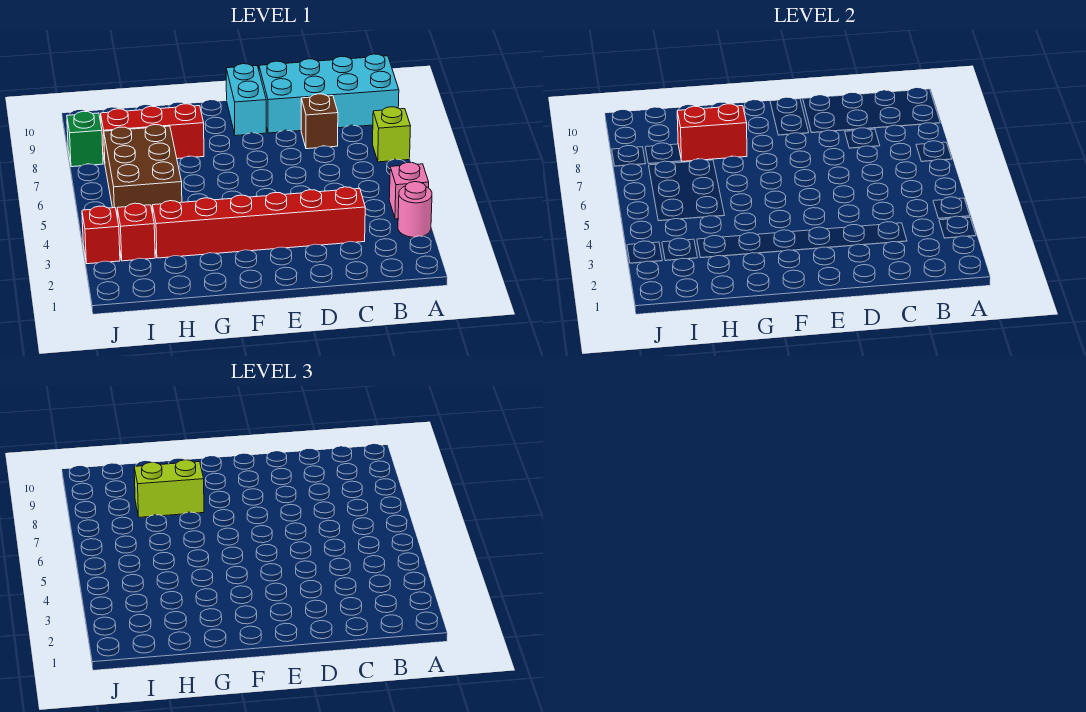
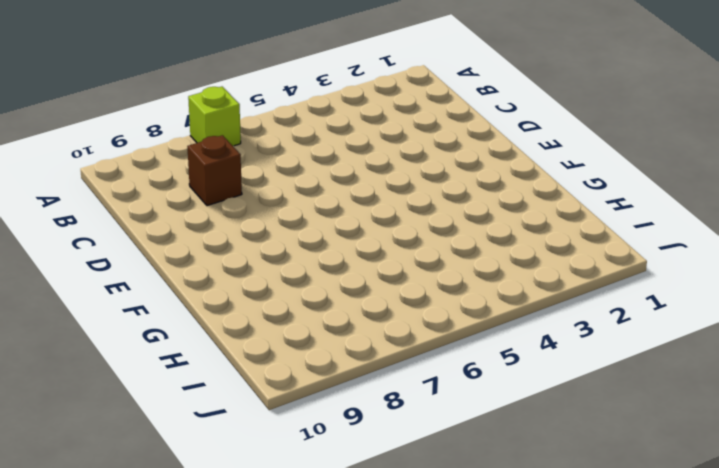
none -> pink 1x1 round brick [398,182,432,237]
none -> pink 1x1 brick [389,162,429,219]
none -> cyan 2x4 brick [259,54,399,133]

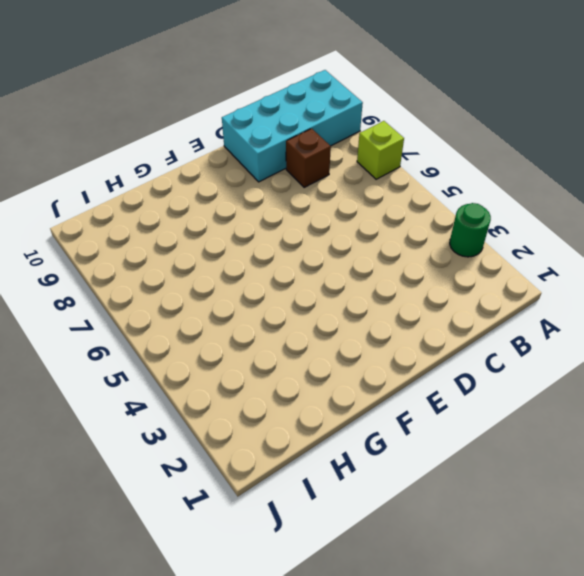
green 1x1 round brick [450,203,491,257] -> pink 1x1 round brick [398,182,432,237]
none -> pink 1x1 brick [389,162,429,219]
none -> red 1x6 brick [152,187,365,258]
none -> cyan 1x2 brick [226,64,266,136]

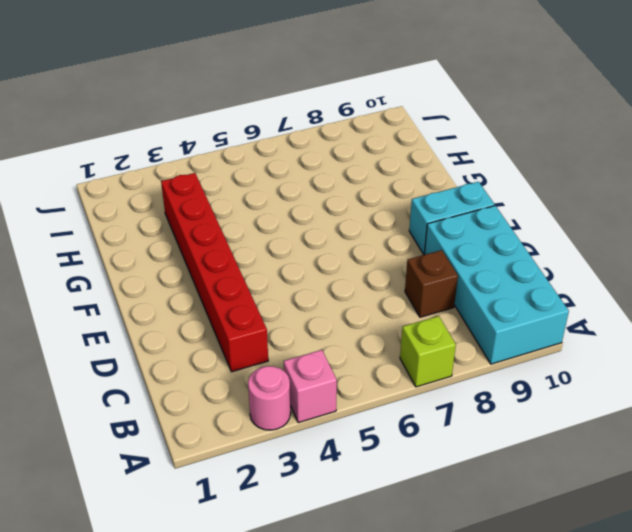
none -> red 1x3 brick [101,104,204,162]
none -> brown 2x3 brick [104,125,182,218]
none -> red 1x1 brick [117,203,155,261]

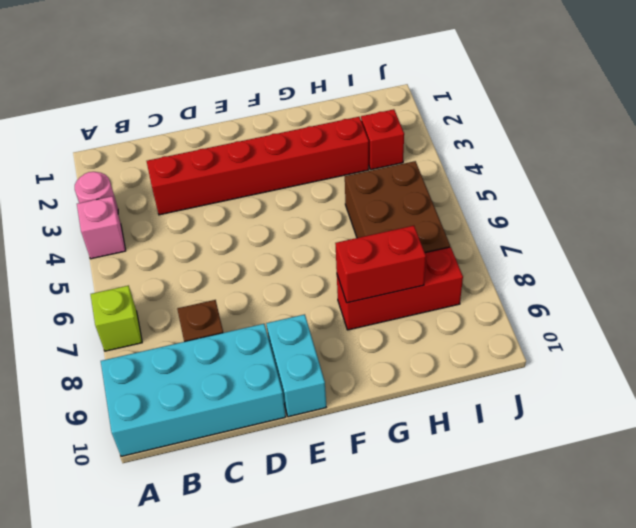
none -> red 1x1 brick [82,206,120,264]
none -> green 1x1 brick [67,111,103,167]
none -> lime 1x2 brick [134,460,204,517]

